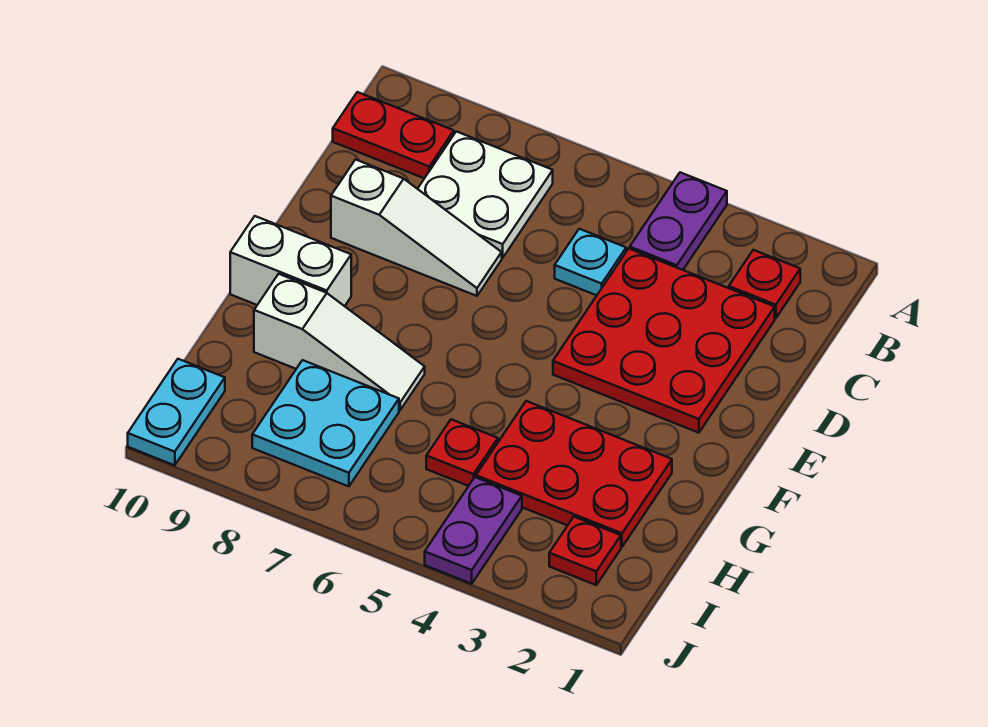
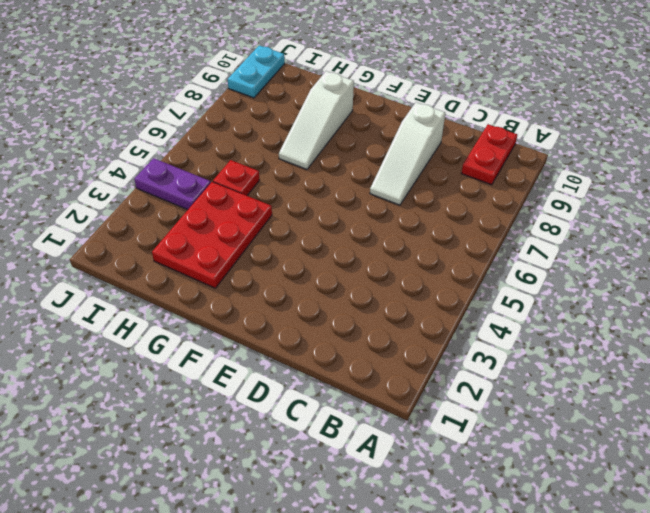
cyan 1x2 plate [228,45,285,98] -> cyan 1x2 plate turned to [128,359,225,465]
none -> purple 1x2 plate [630,172,727,270]
none -> red 1x1 plate [729,250,800,318]
none -> white 2x2 plate [418,131,553,258]

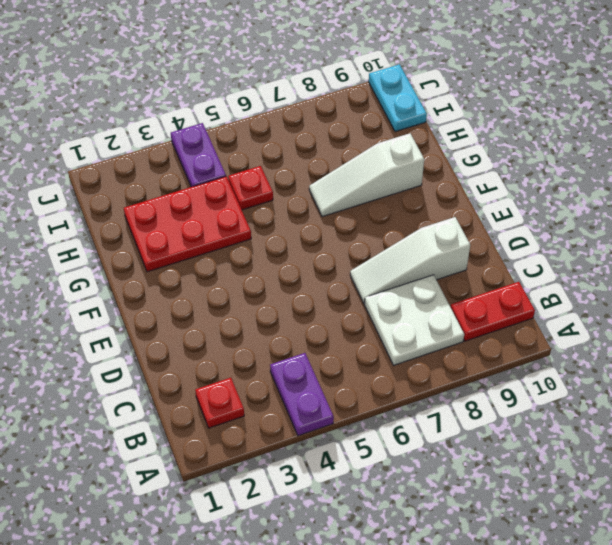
none -> red 3x3 plate [553,249,775,433]
none -> cyan 1x1 plate [555,229,626,295]
none -> white 1x2 brick [230,216,351,306]

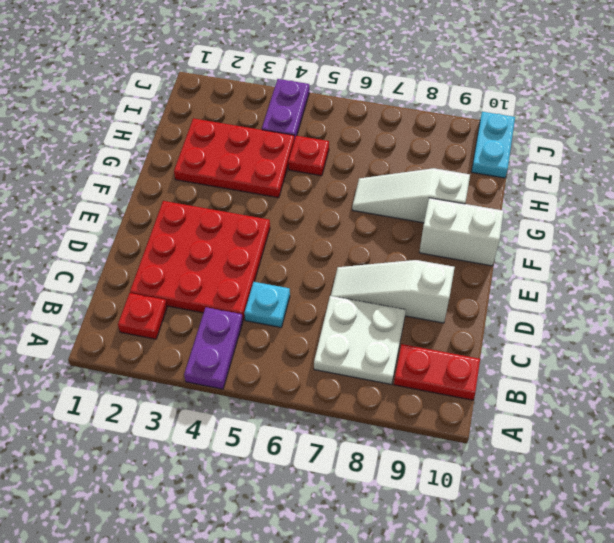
none -> cyan 2x2 plate [252,360,399,486]
none -> red 1x1 plate [549,517,621,585]

